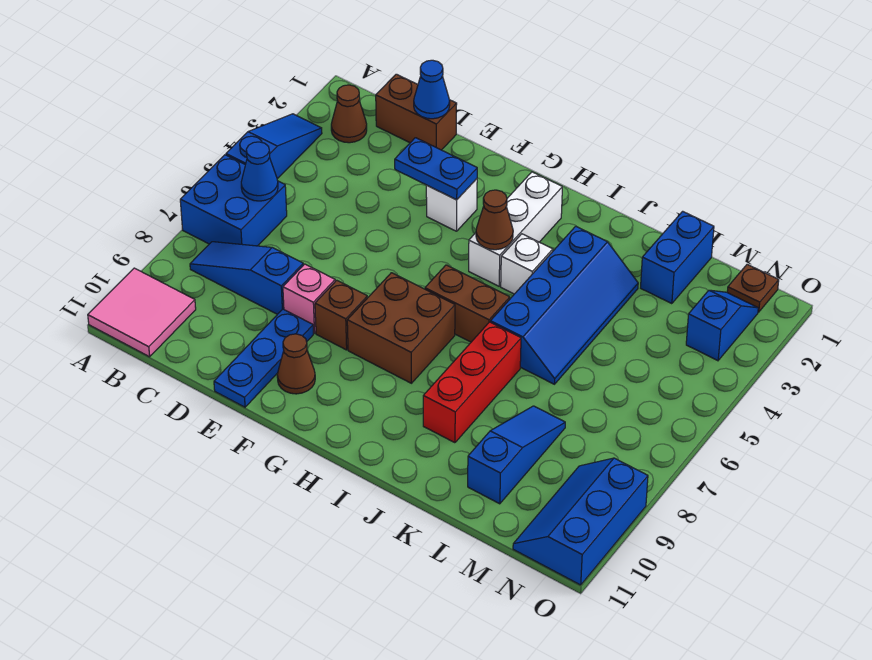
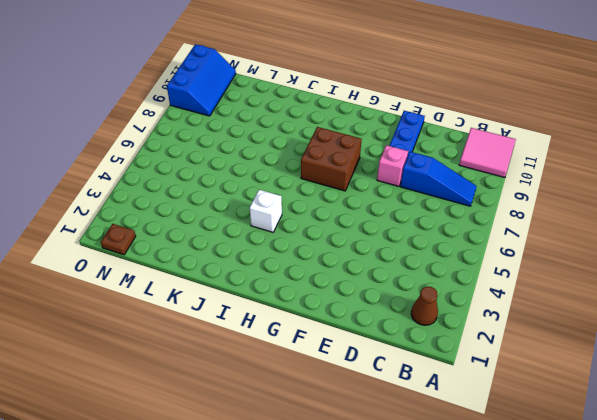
none -> blue 1x3 slope [226,114,322,179]
none -> blue 2x2 brick [180,155,287,246]
none -> brown 1x2 brick [376,74,457,150]

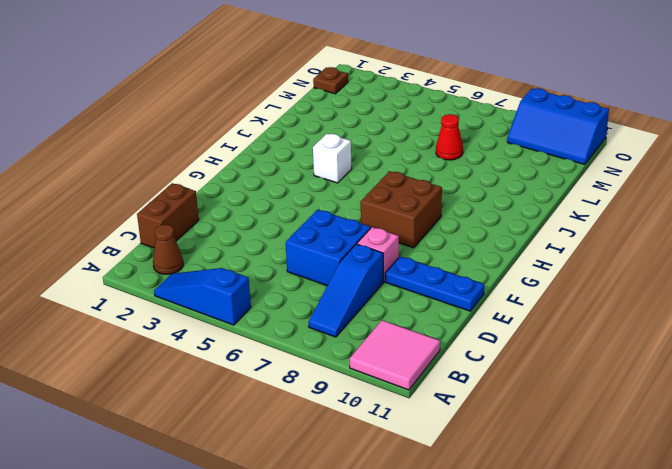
blue 2x2 brick [286,210,371,286] -> blue 2x2 brick moved to [180,155,287,246]
red 1x1 cone [436,114,463,160] -> none
none -> white 1x1 brick [426,179,477,231]
none -> brown 1x1 brick [315,280,367,350]
none -> brown 1x1 cone [277,334,315,394]

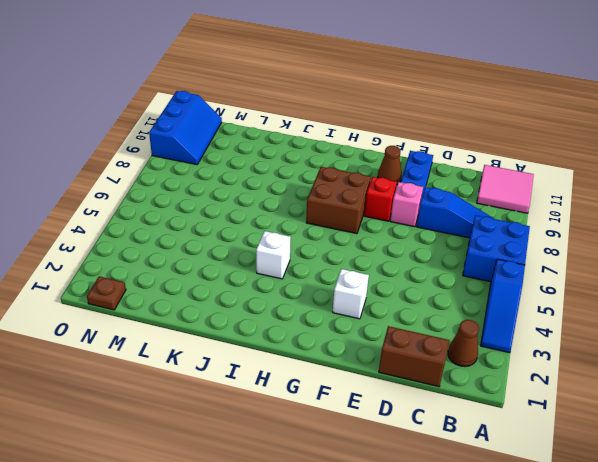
red 1x1 brick [364,177,397,221] -> brown 1x1 brick [315,280,367,350]
none -> white 1x3 brick [469,172,562,286]
none -> brown 1x2 brick [425,265,510,342]
none -> blue 2x4 slope [491,226,638,384]

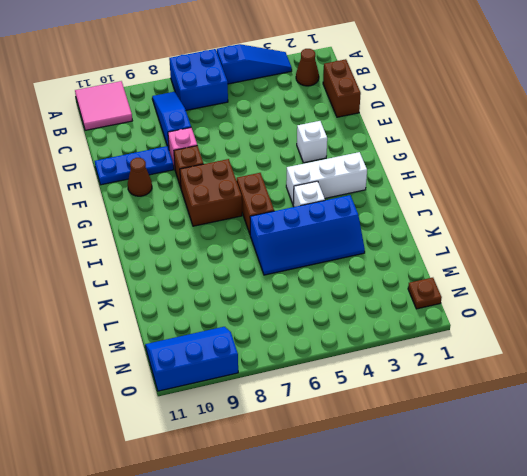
none -> red 1x3 brick [423,322,521,443]
none -> blue 1x2 brick [641,211,714,304]
none -> blue 1x3 slope [468,406,565,504]

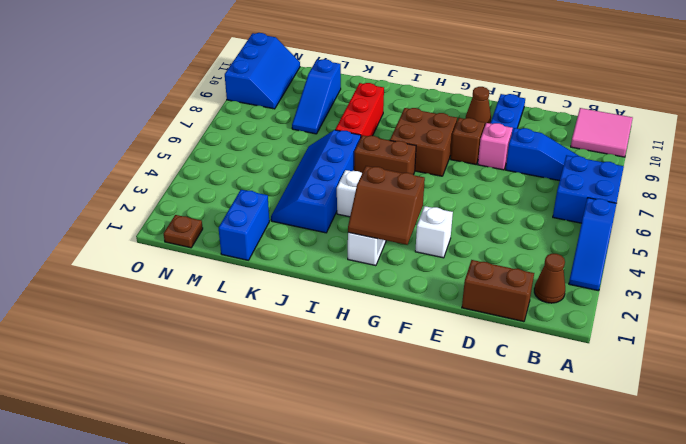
brown 2x2 slope [348,166,425,245] -> none
none -> blue 1x2 slope [686,290,758,361]
none -> blue 1x1 cone [241,142,278,201]
none -> blue 1x1 cone [414,60,450,119]

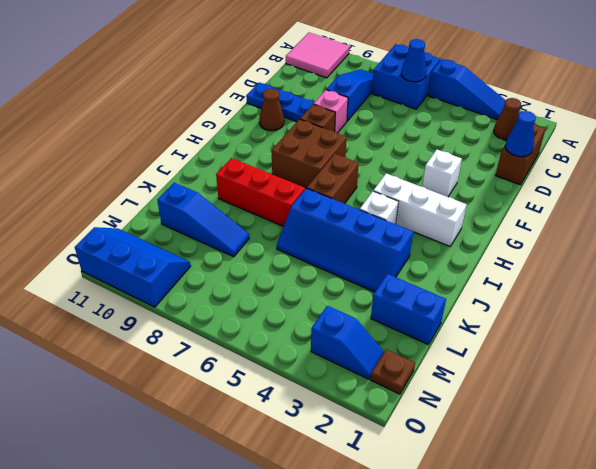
none -> blue 1x2 plate [395,138,477,200]
none -> brown 1x1 cone [476,190,513,250]

